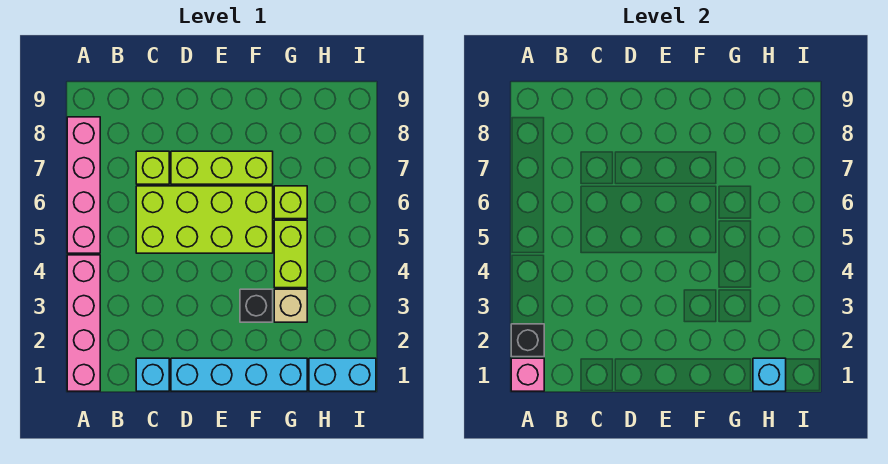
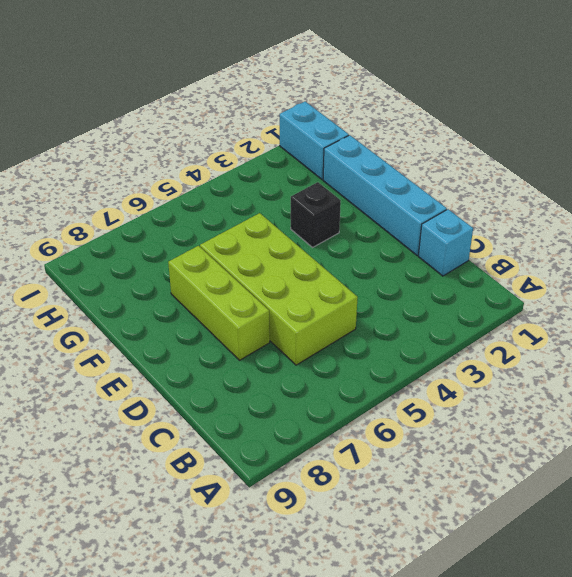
none -> pink 1x4 brick [67,255,100,391]
none -> pink 1x4 brick [67,117,100,253]
none -> lime 1x1 brick [136,151,169,184]

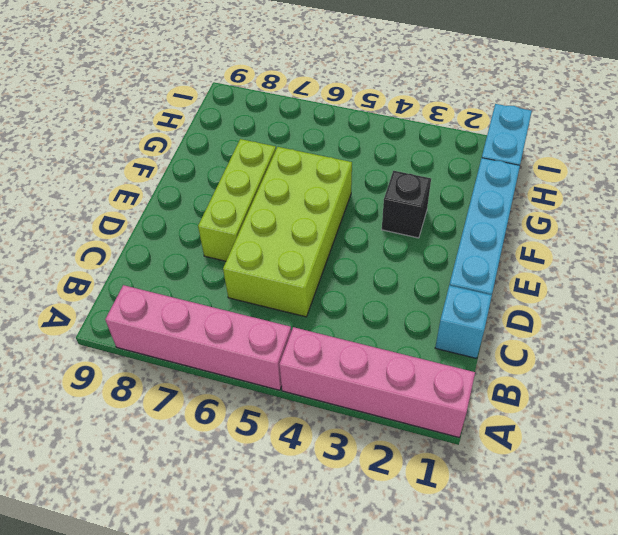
none -> lime 1x1 brick [136,151,169,184]
none -> tan 1x1 brick [274,289,307,322]
none -> lime 1x2 brick [274,220,307,288]

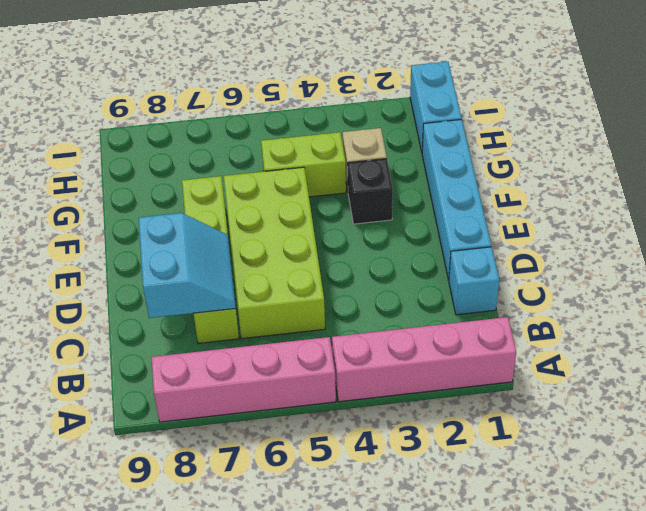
cyan 2x2 slope [139,213,236,318] -> none
none -> lime 1x1 brick [274,186,307,219]
none -> pink 1x1 brick [511,358,544,391]
none -> black 1x1 brick [511,324,544,357]

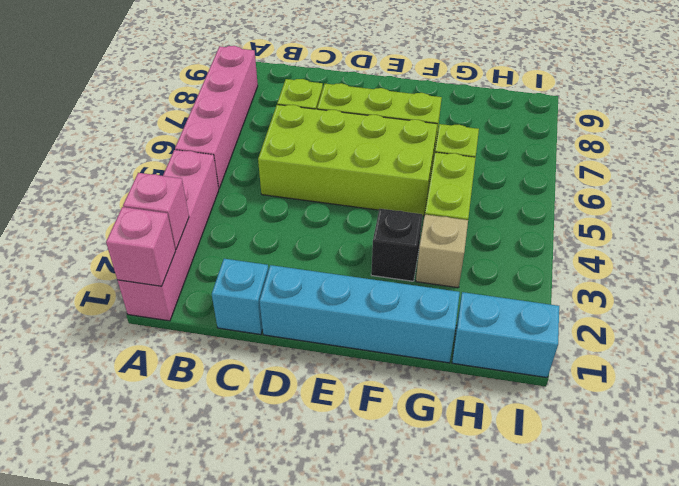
pink 1x1 brick [123,173,189,250] -> black 1x1 brick [511,324,544,357]
none -> cyan 1x1 brick [753,358,786,391]

